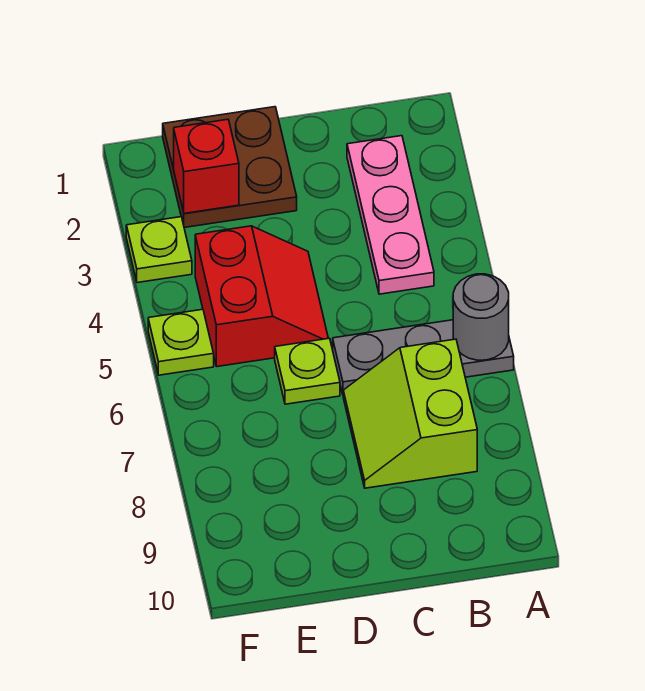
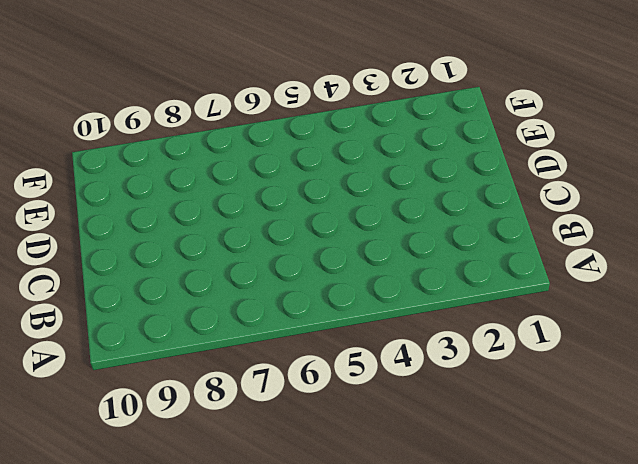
none -> grey 1x3 plate [333,320,514,394]
none -> pink 1x3 plate [347,136,434,294]

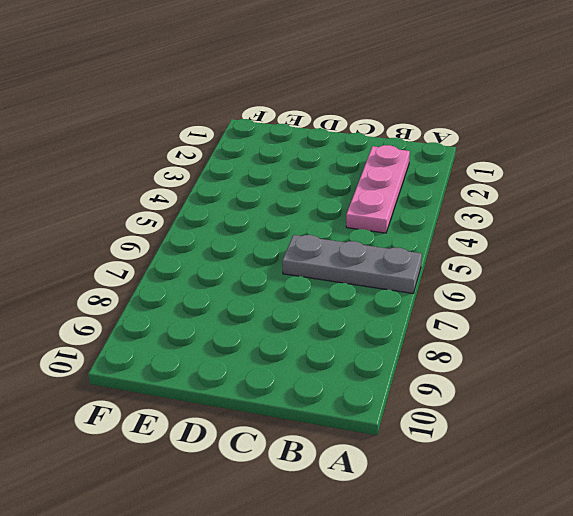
none -> lime 2x2 slope [343,339,477,488]
none -> brown 2x2 plate [163,107,297,228]

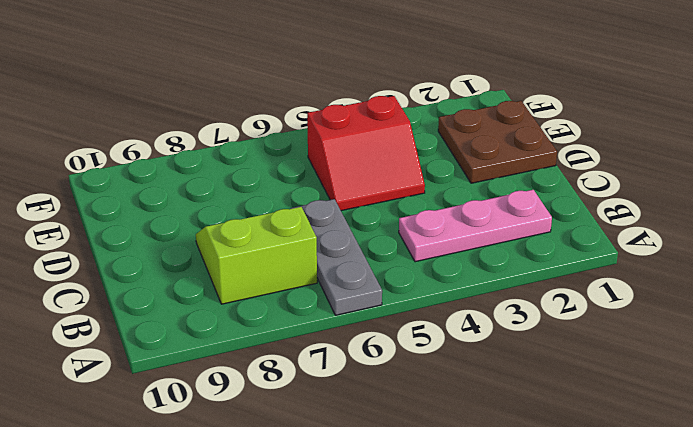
none -> lime 1x1 plate [275,338,340,404]
none -> lime 1x1 plate [126,217,192,283]

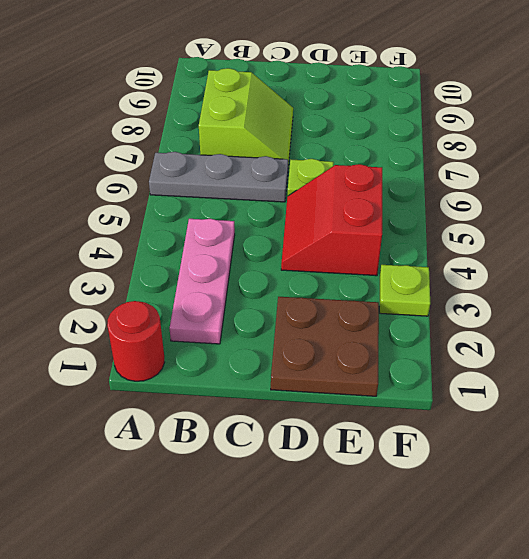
red 1x1 round brick [107,301,165,381] -> none
none -> lime 1x1 plate [148,309,214,375]
none -> grey 1x1 round brick [453,274,509,360]

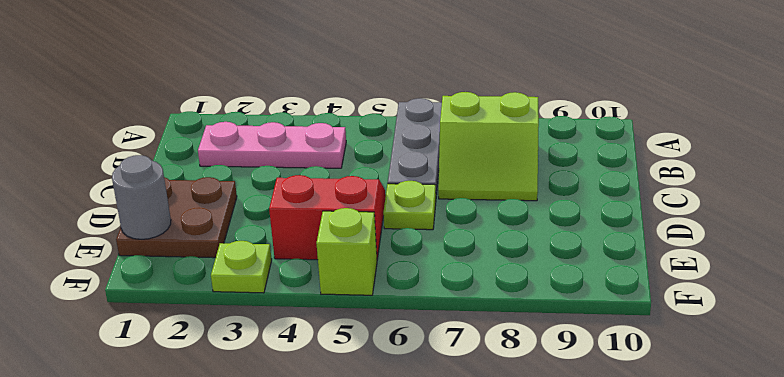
grey 1x1 round brick [112,155,171,239] -> grey 1x1 round brick moved to [453,274,509,360]
lime 1x1 brick [316,208,377,295] -> lime 1x1 plate [148,309,214,375]
none -> red 1x1 brick [174,119,239,213]

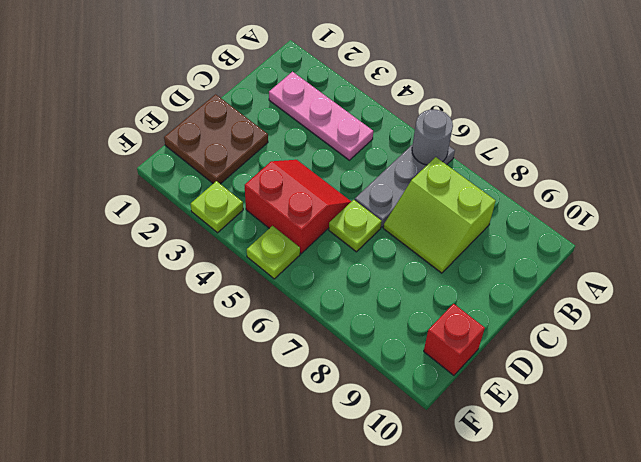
red 1x1 brick [424,304,485,375] -> red 1x1 brick moved to [174,119,239,213]

